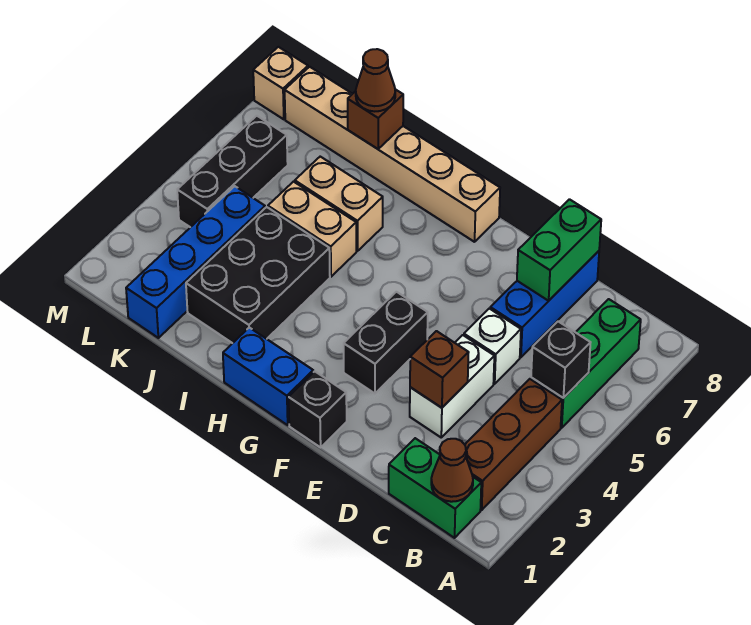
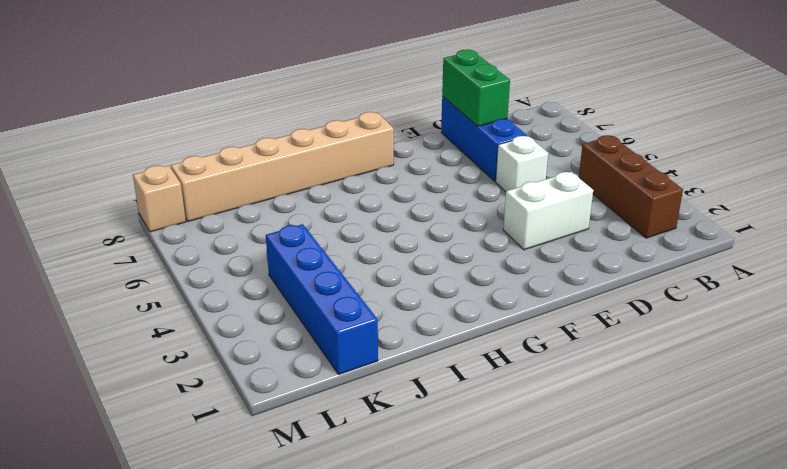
white 1x2 brick [503,172,593,250] -> white 1x2 brick turned to [410,335,494,437]
none -> green 1x2 brick [389,438,481,538]
none -> green 1x3 brick [531,299,641,428]
none -> black 1x1 brick [289,371,347,447]

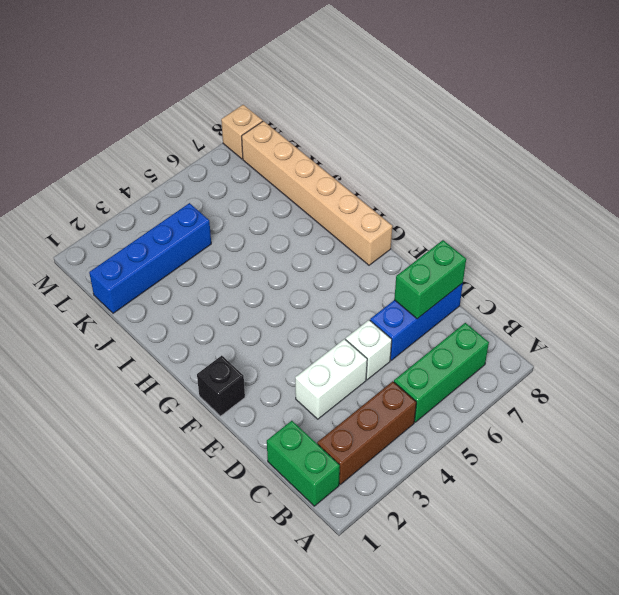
none -> black 1x2 brick [344,292,428,393]
none -> blue 1x2 brick [223,328,313,425]
none -> black 2x3 brick [186,207,330,343]

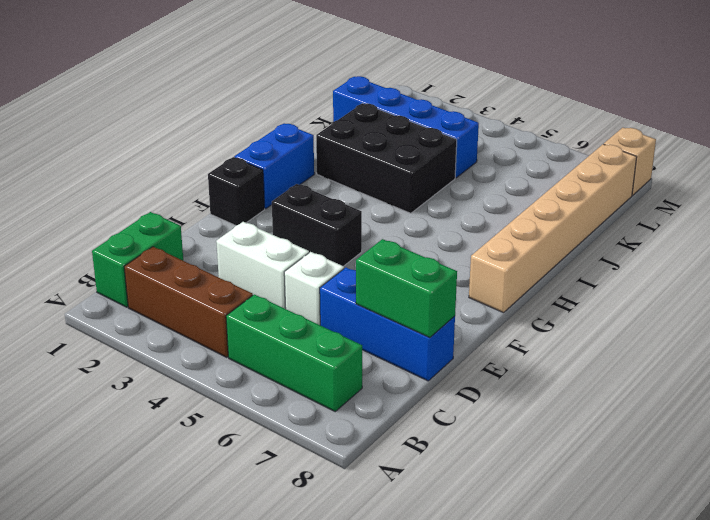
none -> tan 1x2 brick [268,182,356,277]
none -> tan 1x2 brick [295,157,383,251]
none -> black 1x3 brick [177,116,288,227]

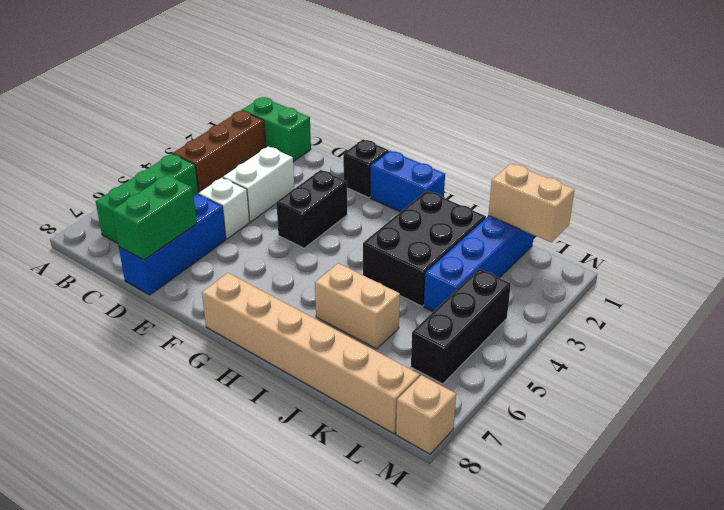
tan 1x2 brick [488,164,575,243] -> tan 1x2 brick moved to [268,182,356,277]
none -> brown 1x1 cone [431,439,473,502]
none -> black 1x1 brick [531,321,591,398]
none -> brown 1x1 brick [410,331,469,408]

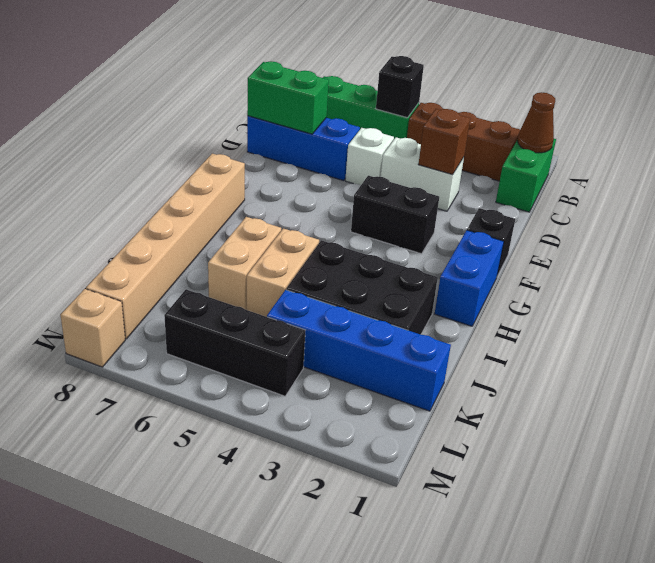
none -> brown 1x1 brick [348,89,403,149]
none -> brown 1x1 cone [356,49,395,111]

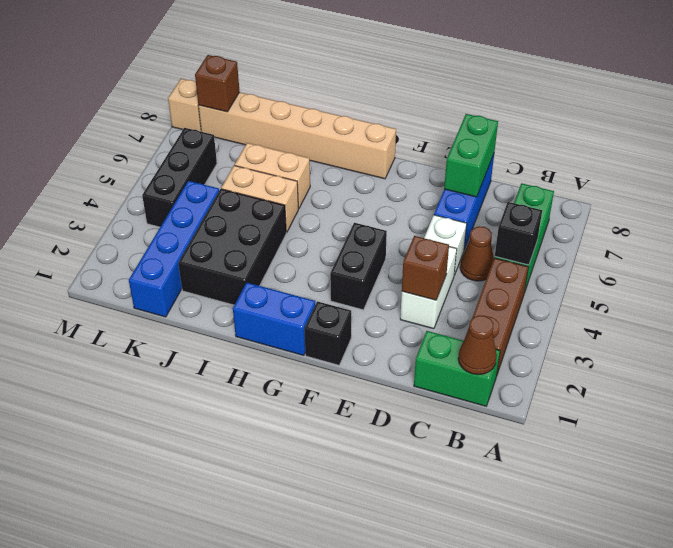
brown 1x1 cone [460,226,494,281] -> brown 1x1 cone moved to [356,49,395,111]
brown 1x1 brick [195,55,240,112] -> brown 1x1 brick moved to [348,89,403,149]

